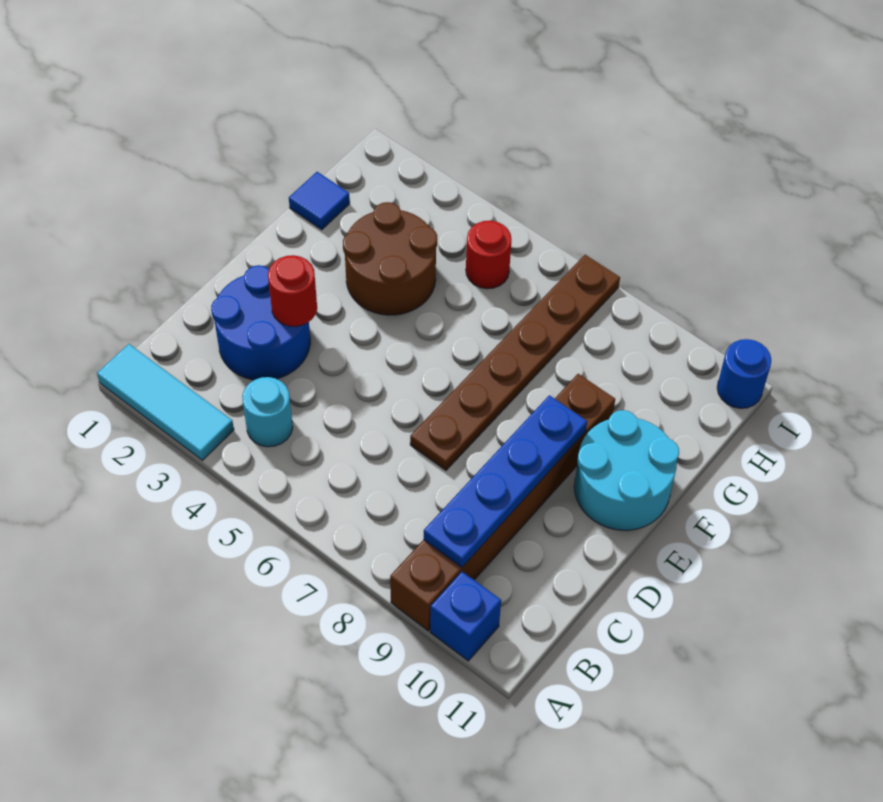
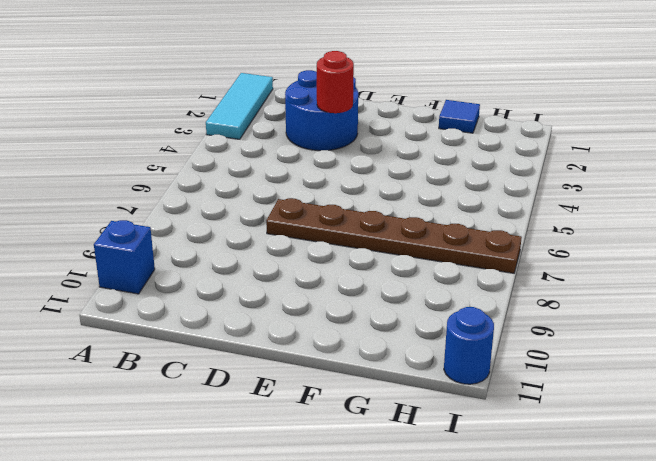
none -> brown 1x6 brick [390,374,615,631]
none -> cyan 1x1 round brick [242,377,293,447]
none -> cyan 2x2 round brick [574,410,679,530]

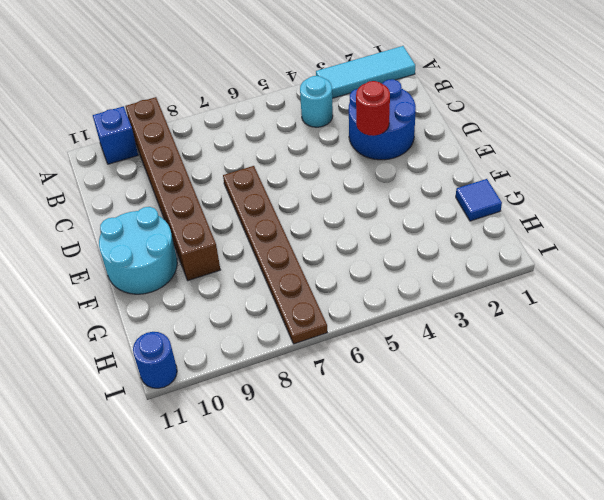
none -> brown 2x2 round brick [343,202,437,315]
none -> red 1x1 round brick [466,221,512,289]
none -> blue 1x4 plate [424,395,587,567]

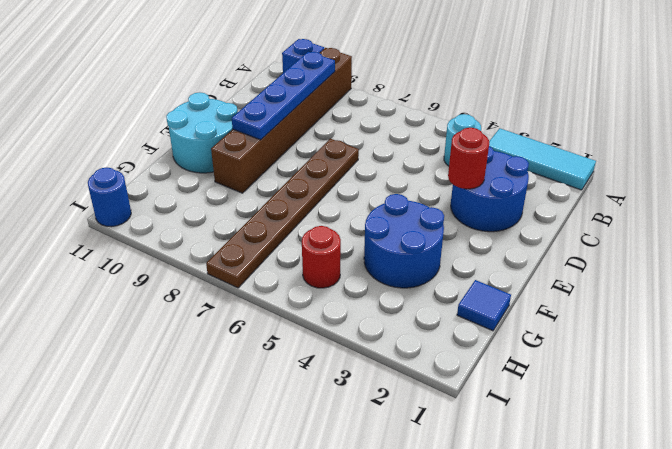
blue 2x2 round brick [364,194,444,288] -> brown 2x2 round brick [343,202,437,315]

